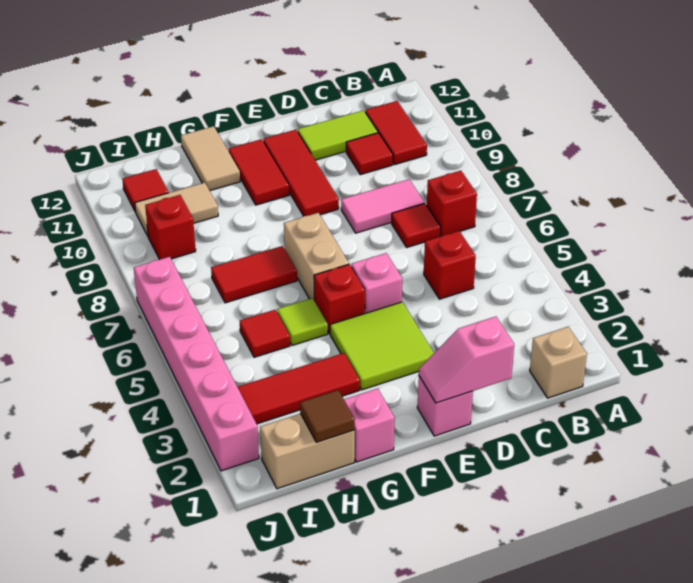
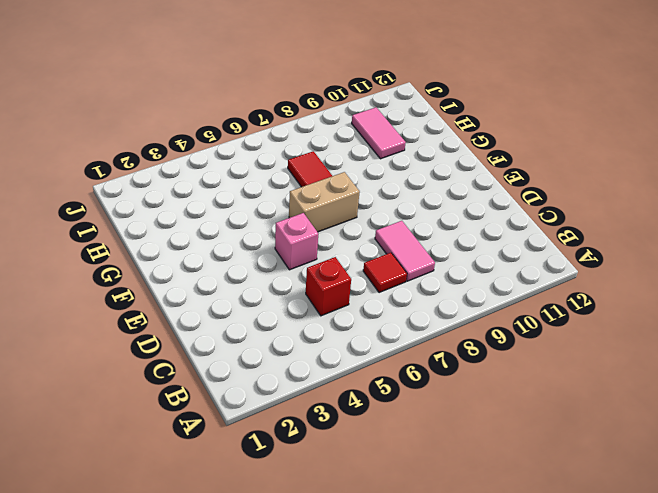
pink 1x2 tile [352,107,406,159] -> tan 1x2 tile [135,183,218,236]
none -> tan 1x1 brick [530,327,587,398]
none -> red 1x1 brick [427,171,477,236]
none -> red 1x2 tile [365,101,427,165]

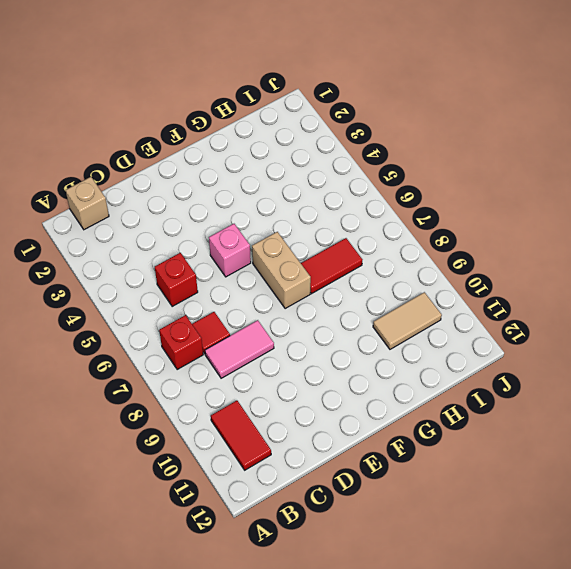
none -> red 1x1 tile [346,133,393,175]
none -> lime 1x2 tile [298,110,378,160]
none -> pink 1x1 brick [417,376,473,436]

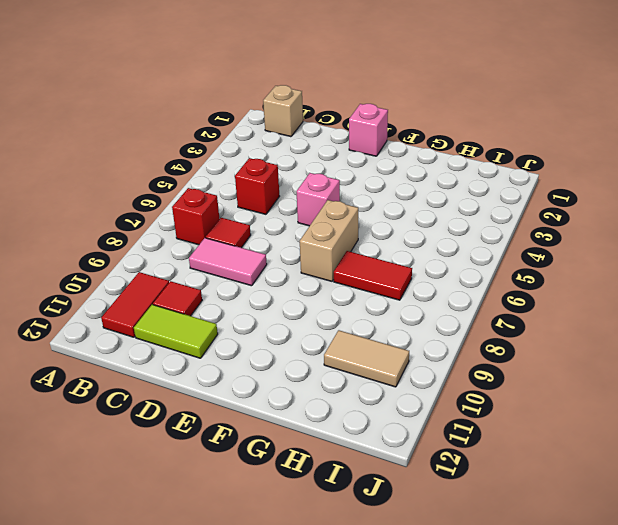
none -> lime 2x2 tile [330,302,434,390]
none -> red 1x3 tile [263,130,339,216]
none -> red 1x1 brick [314,264,365,334]

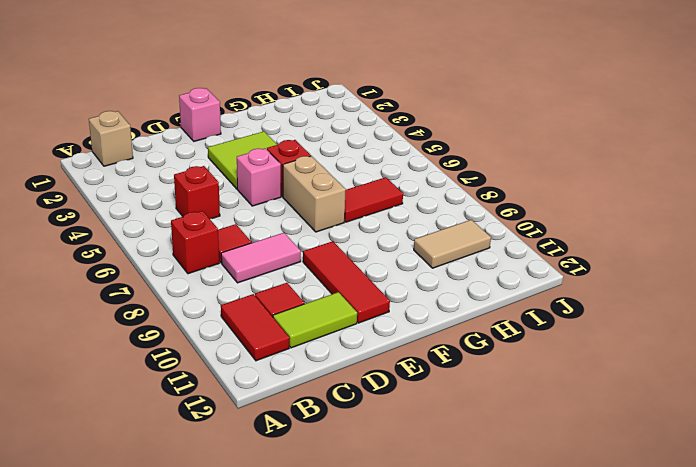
none -> red 1x2 tile [229,139,289,205]
none -> pink 1x1 brick [344,389,395,462]
none -> red 1x3 tile [238,353,360,424]

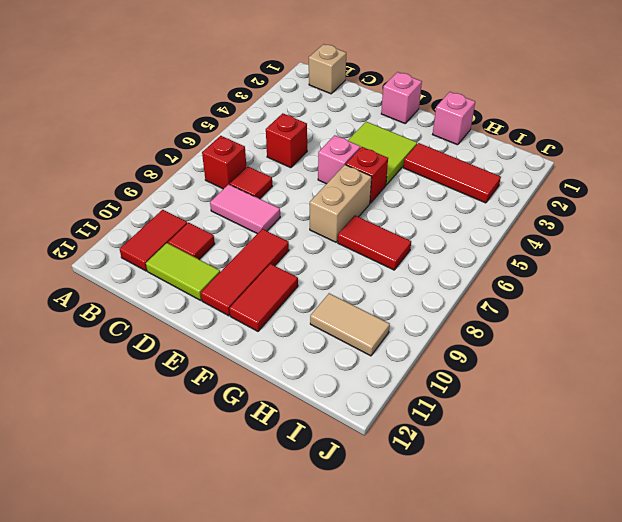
none -> lime 1x1 tile [277,298,328,345]
none -> tan 1x2 tile [181,126,240,191]
none -> tan 1x2 brick [260,414,355,489]

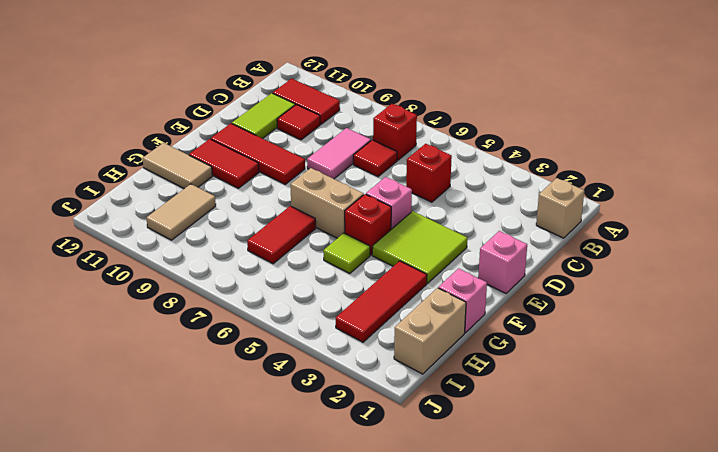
none -> red 1x1 tile [240,310,290,357]
none -> red 1x1 brick [145,195,196,260]
none -> red 1x1 tile [122,169,169,212]

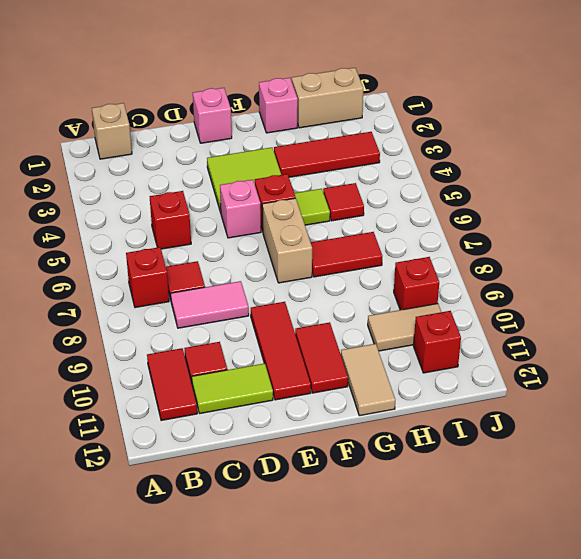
red 1x1 brick [414,311,461,373] -> red 1x1 tile [122,169,169,212]
none -> pink 1x6 brick [134,257,259,471]
none -> pink 1x2 slope [419,317,514,403]
none -> brown 1x1 tile [300,390,355,442]

